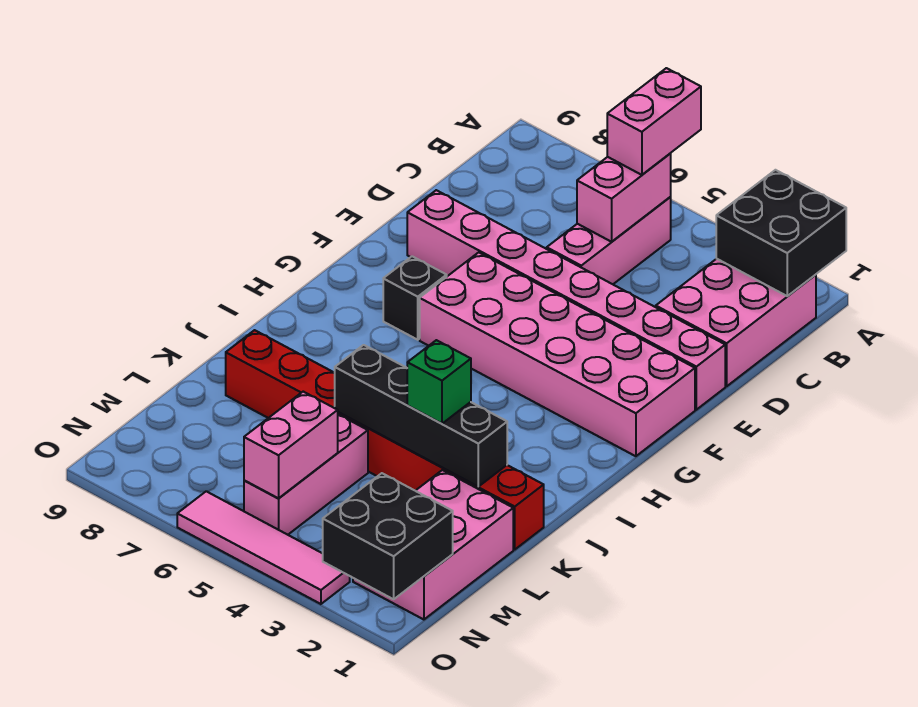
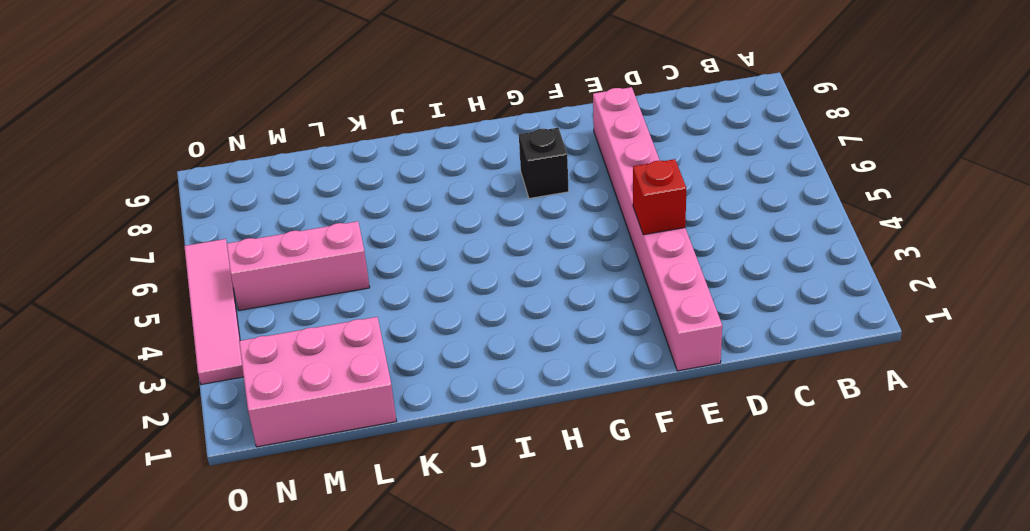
red 1x1 brick [633,159,686,235] -> none
none -> pink 2x3 brick [656,259,816,386]
none -> pink 1x3 brick [547,197,671,284]
none -> pink 2x6 brick [420,252,695,456]

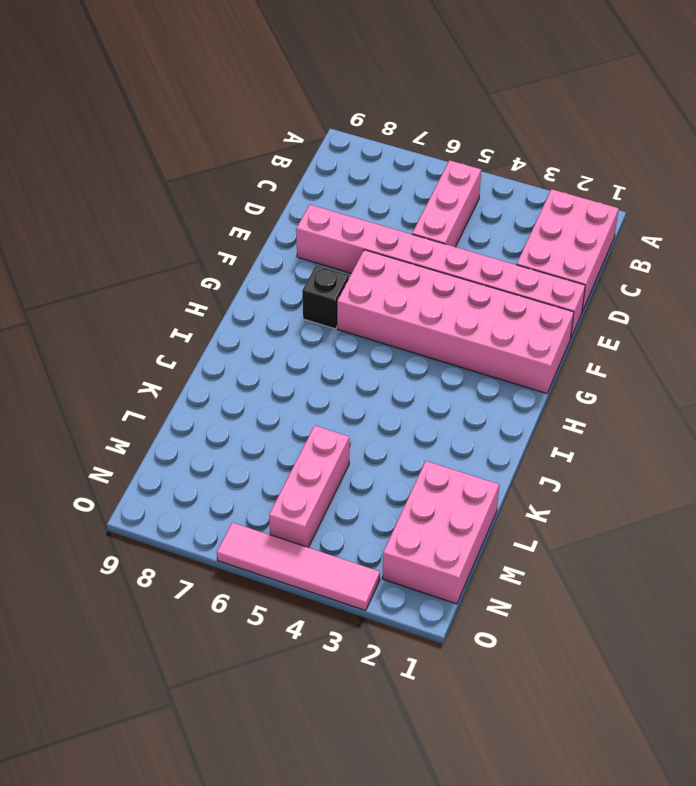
none -> red 1x8 brick [226,330,544,549]
none -> black 2x2 brick [716,170,846,296]
none -> pink 1x2 brick [577,154,671,242]

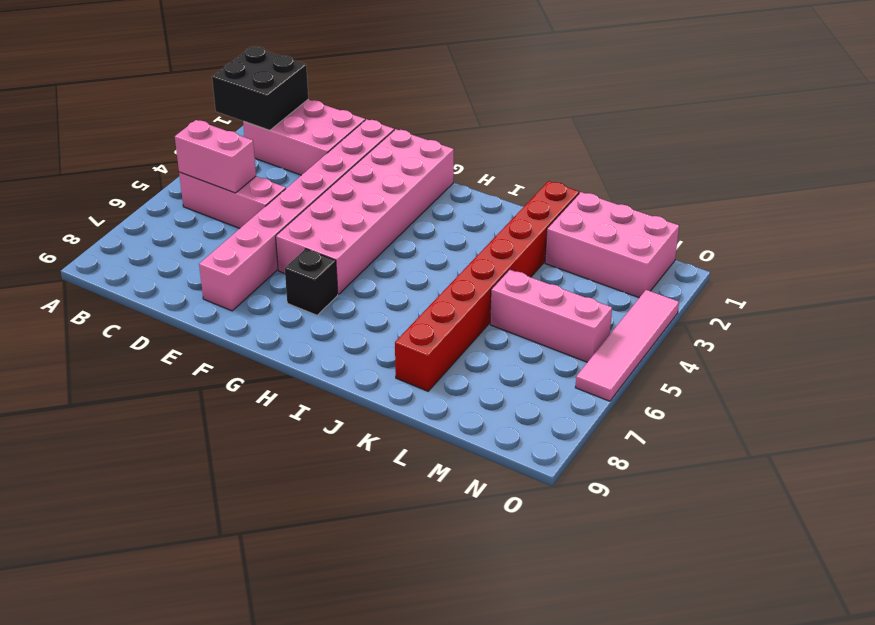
none -> black 1x4 brick [335,345,507,487]
none -> pink 1x2 brick [244,392,338,499]
none -> black 2x2 brick [323,473,453,599]

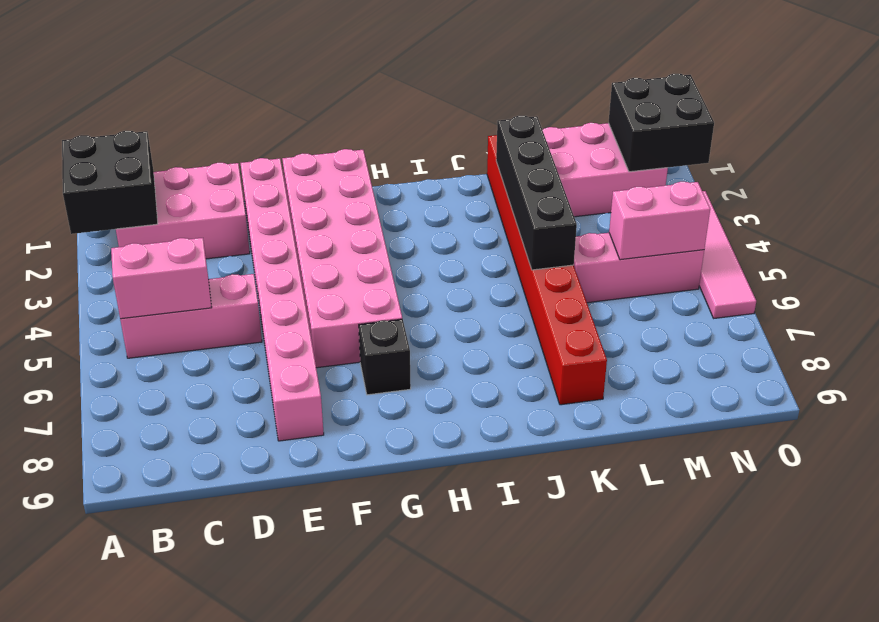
none -> pink 1x2 brick [607,68,701,175]
none -> green 1x1 brick [407,340,471,424]

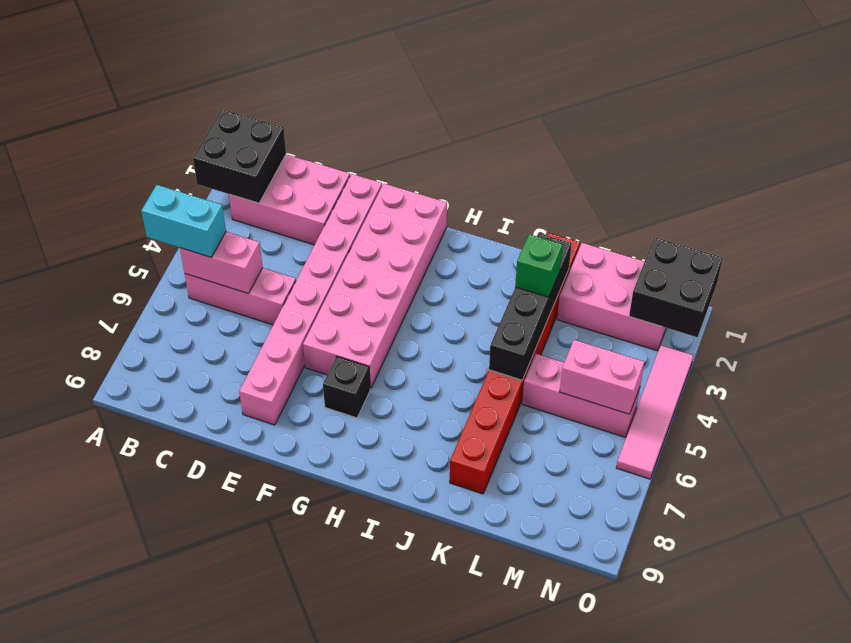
cyan 1x2 brick [141,185,226,257] -> pink 1x2 brick [607,68,701,175]

